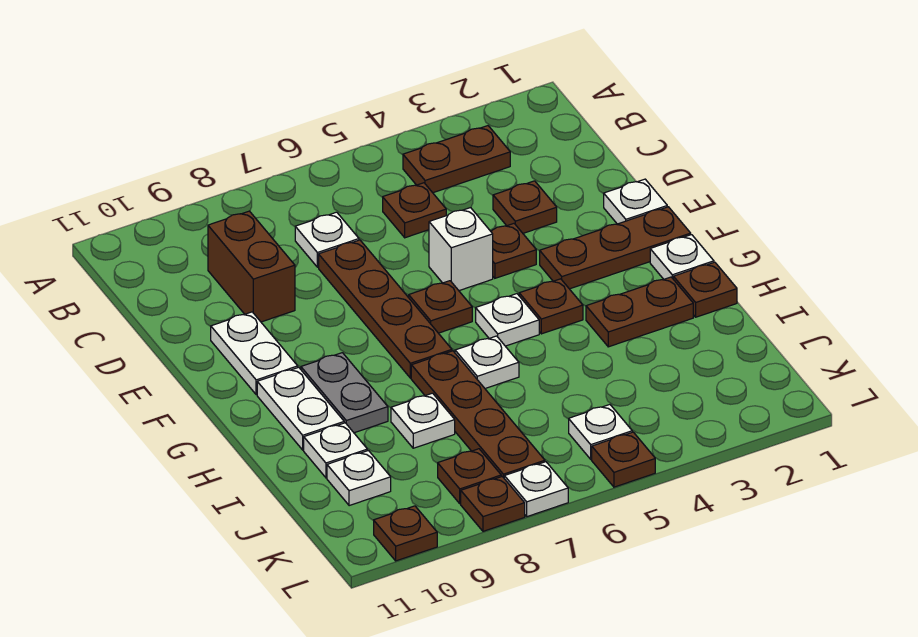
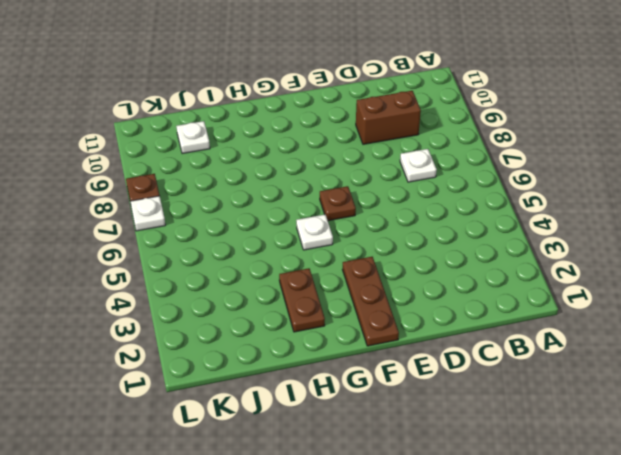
none -> brown 1x2 plate [403,126,510,193]
none -> brown 1x1 plate [383,183,446,238]
none -> brown 1x1 plate [493,181,557,233]
none -> brown 1x4 plate [319,240,452,378]

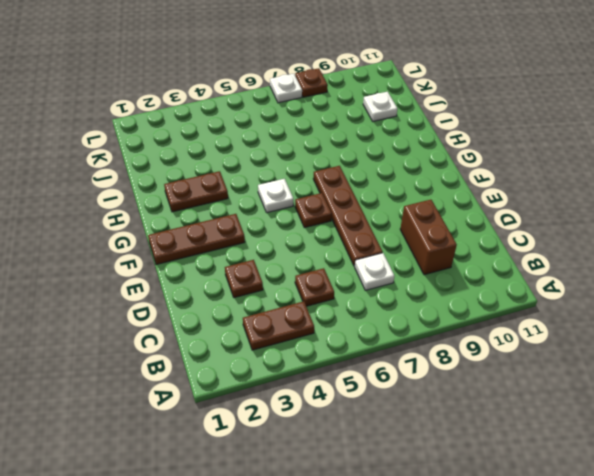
none -> white 1x1 plate [604,179,667,224]
none -> brown 1x1 plate [491,224,536,278]
none -> white 1x1 brick [429,208,493,291]
none -> white 1x2 plate [211,312,298,395]

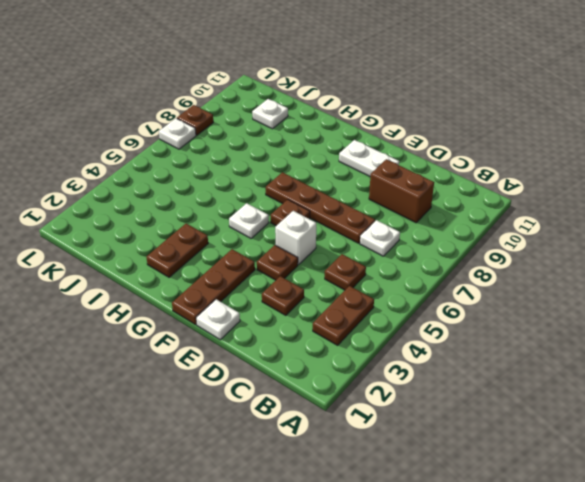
none -> white 1x1 plate [650,235,714,279]
none -> brown 1x1 plate [519,279,583,334]
none -> grey 1x2 plate [301,353,388,433]
none -> white 1x2 plate [257,367,344,450]

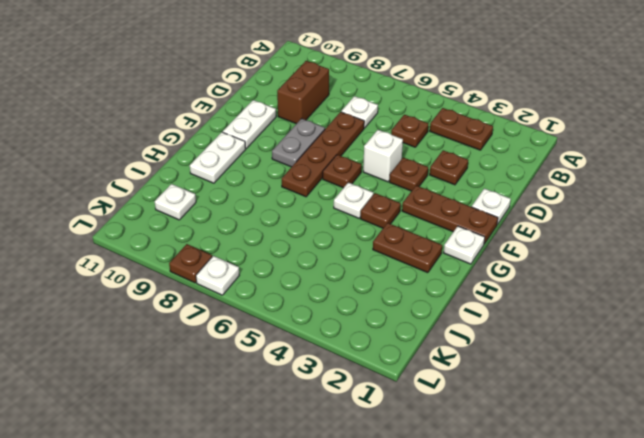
grey 1x2 plate [272,119,325,167] -> grey 1x2 plate moved to [301,353,388,433]
none -> brown 1x1 plate [673,262,737,317]
none -> white 1x1 plate [455,336,519,388]
none -> brown 1x4 plate [411,351,545,478]
none -> white 1x1 plate [391,393,455,448]

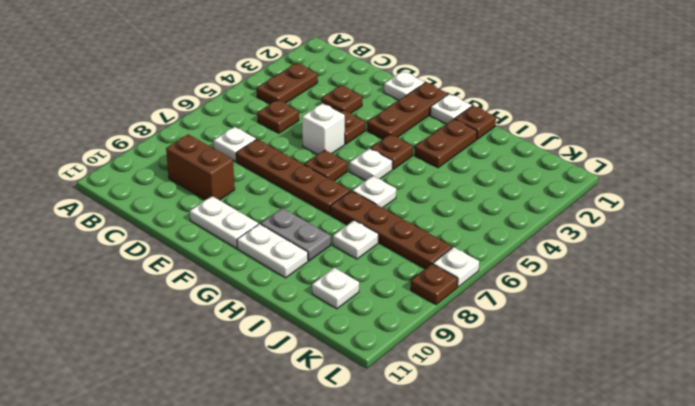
none -> white 1x1 plate [304,423,367,478]
none -> white 1x1 plate [569,405,632,459]
none -> brown 1x1 plate [438,449,501,504]
none -> brown 1x1 plate [592,432,655,487]

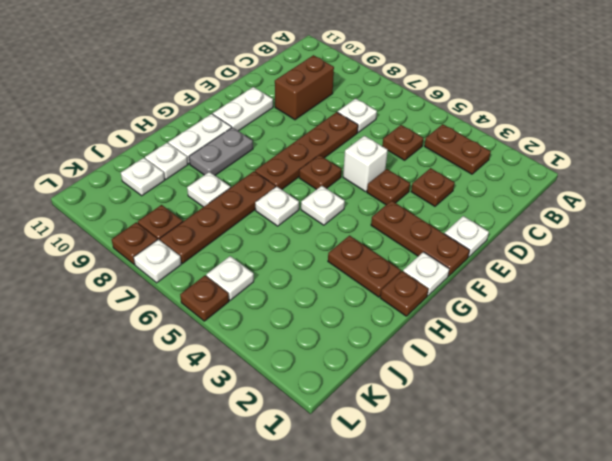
none -> brown 1x1 plate [519,279,583,334]
none -> brown 1x1 plate [374,506,437,561]

